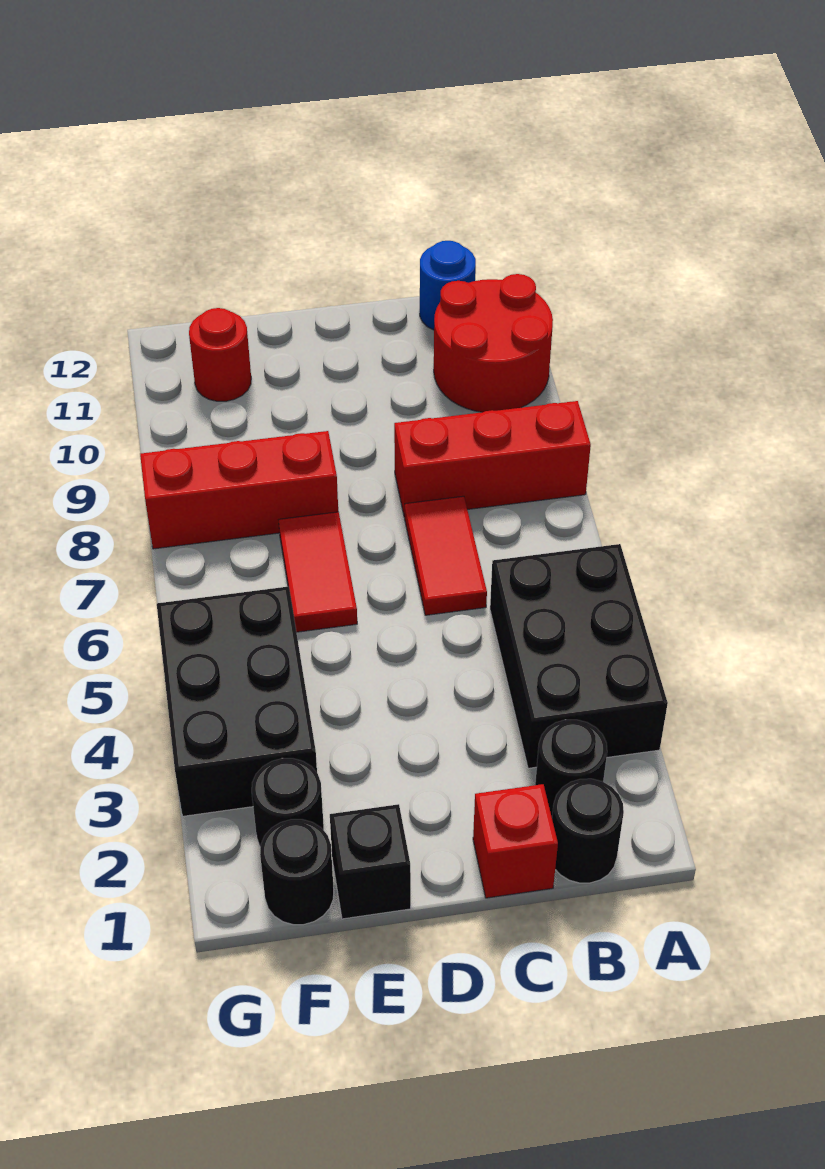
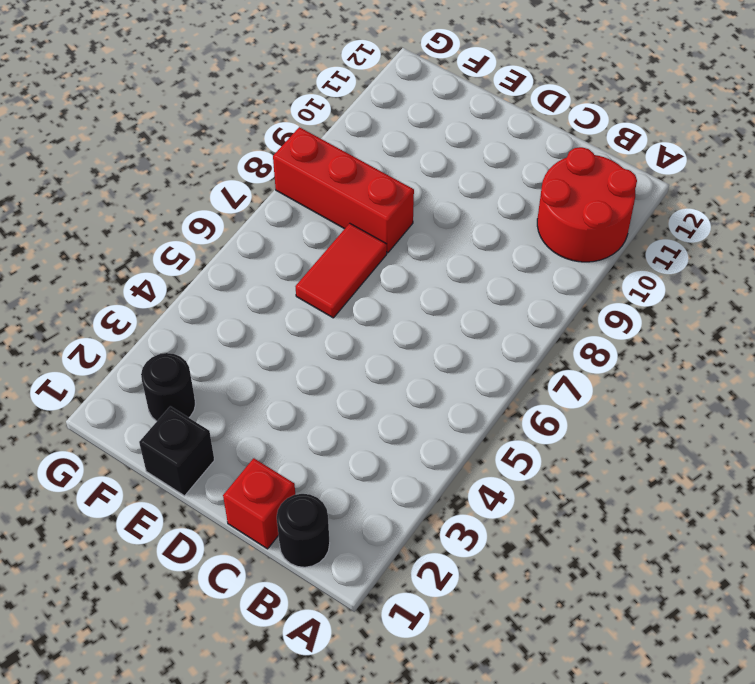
none -> black 2x3 brick [490,544,668,768]
none -> red 1x3 brick [394,401,591,517]
none -> black 1x1 round brick [535,720,607,817]

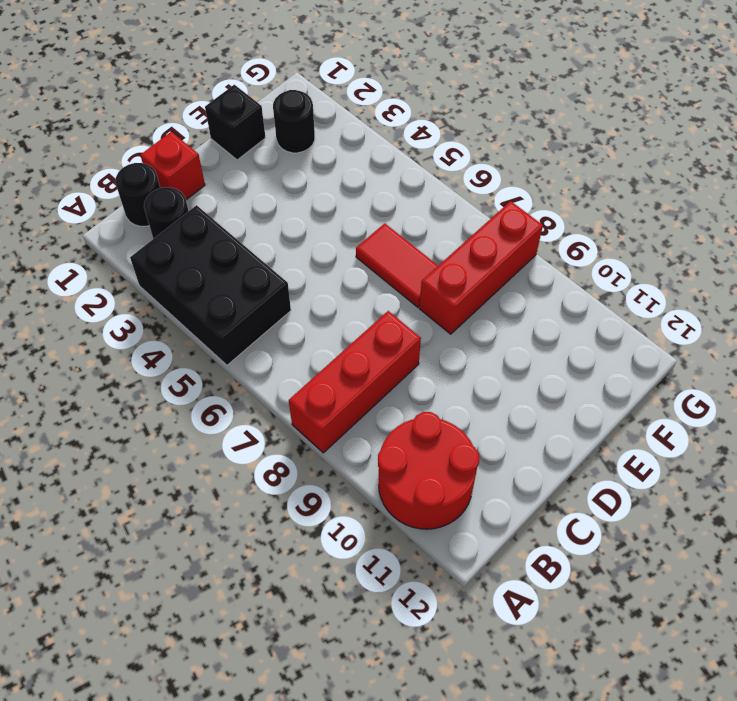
none -> blue 1x1 round brick [420,241,476,330]
none -> red 1x2 tile [405,496,487,615]
none -> black 1x1 round brick [260,819,334,925]

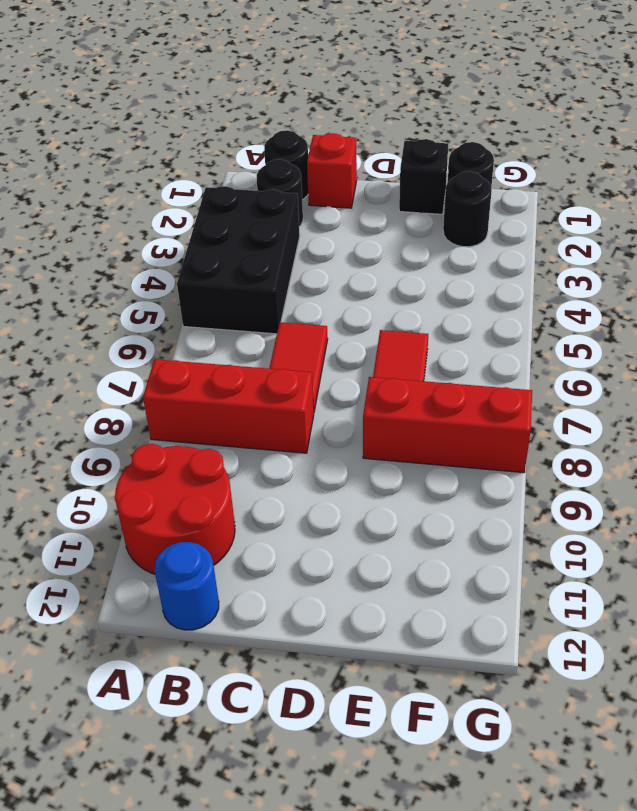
none -> black 2x3 brick [157,586,317,816]
none -> red 1x1 round brick [189,308,251,401]

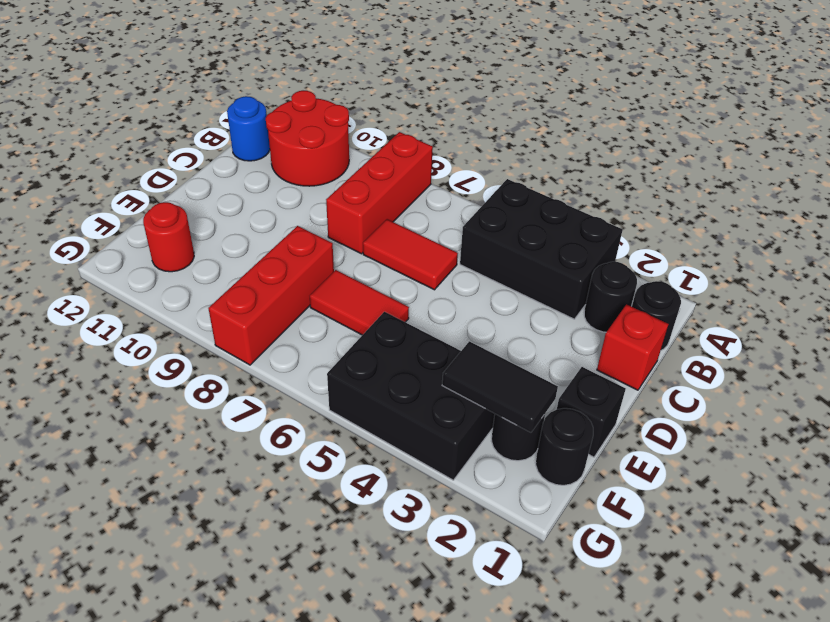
black 1x2 tile [442,341,558,432] -> none

